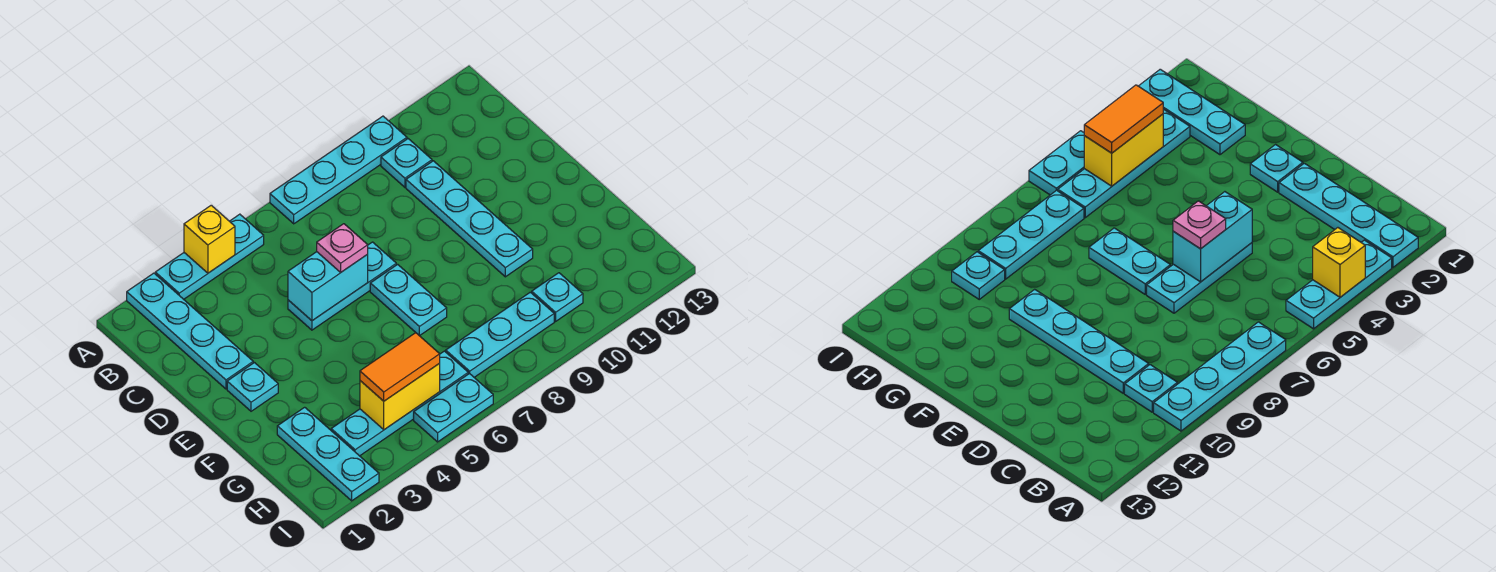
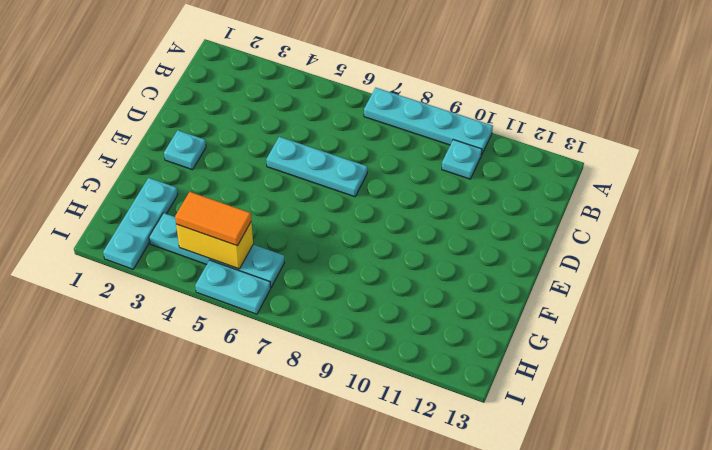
none -> cyan 1x4 plate [127,273,253,389]
none -> cyan 1x3 plate [155,214,264,299]
none -> cyan 1x4 plate [406,161,533,277]

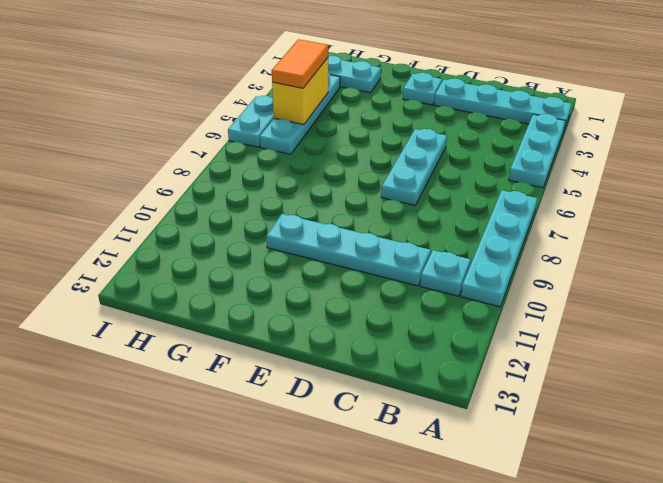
none -> cyan 1x2 plate [370,264,447,336]
none -> cyan 1x3 plate [446,292,554,377]
none -> cyan 1x1 plate [532,273,583,321]

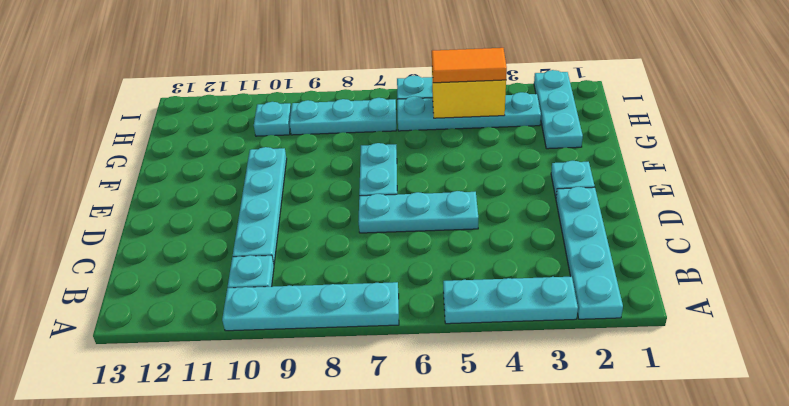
none -> yellow 1x1 brick [184,205,235,273]
none -> cyan 1x2 brick [288,252,368,321]
none -> pink 1x1 plate [317,224,368,272]

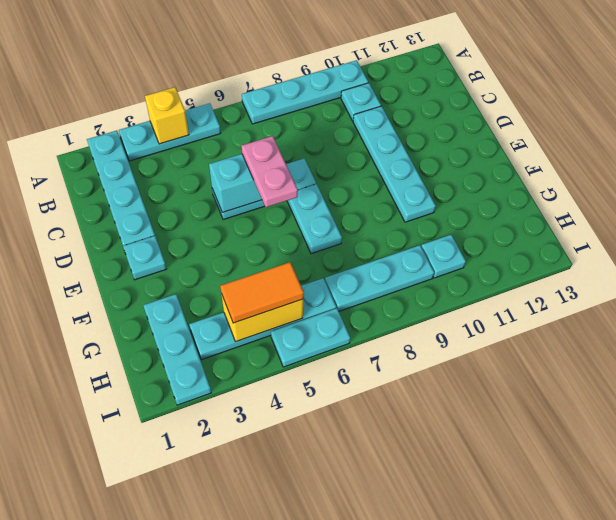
pink 1x2 plate [241,136,298,207] -> pink 1x1 plate [317,224,368,272]

